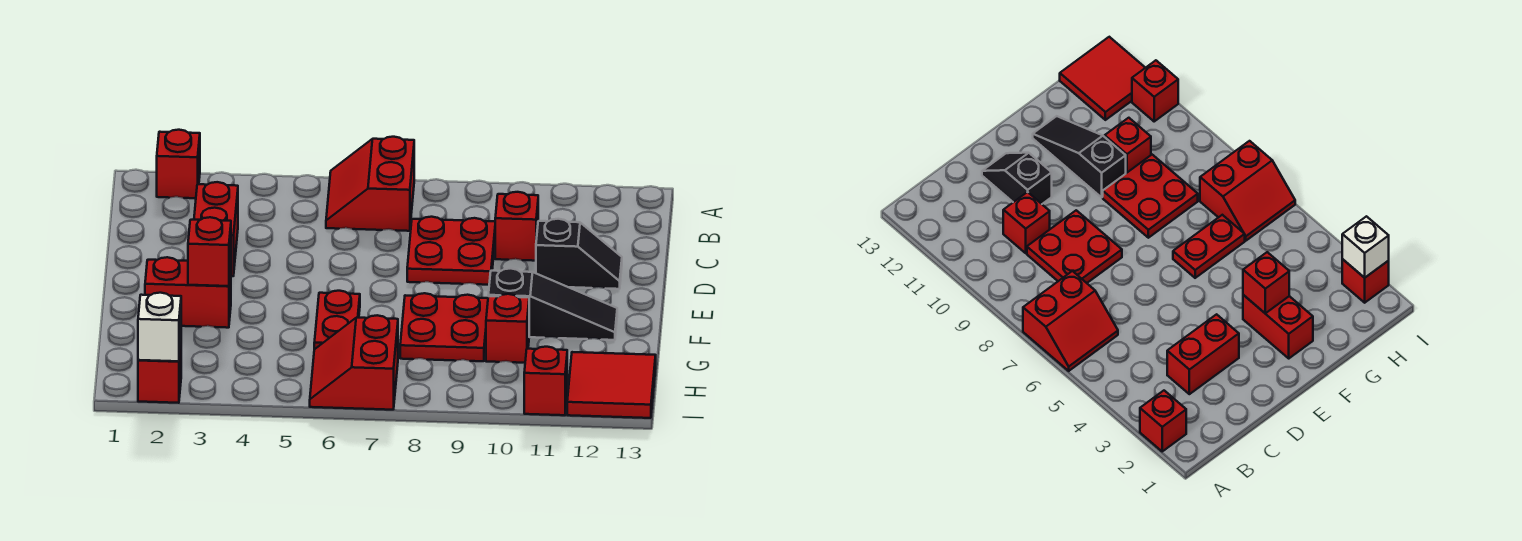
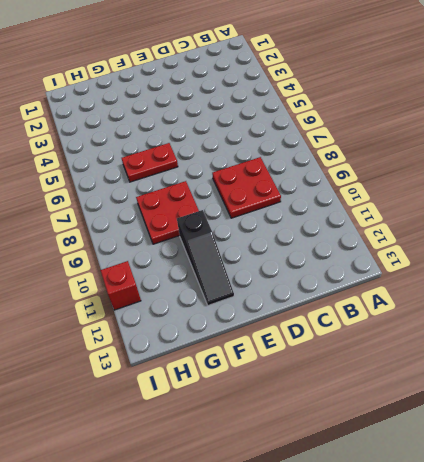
none -> red 1x1 brick [157,130,200,198]
none -> red 2x2 slope [326,137,414,231]
none -> red 1x2 brick [194,182,238,276]

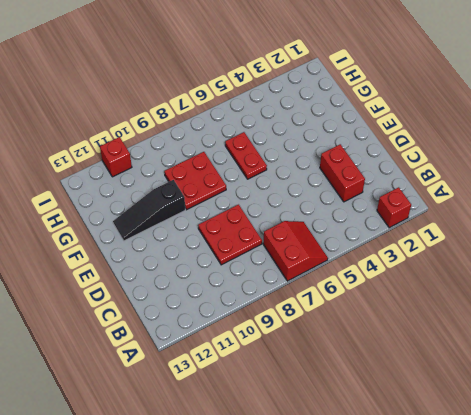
none -> red 1x1 brick [495,192,538,261]
none -> black 1x2 slope [536,219,622,289]
none -> red 1x2 brick [145,257,231,328]

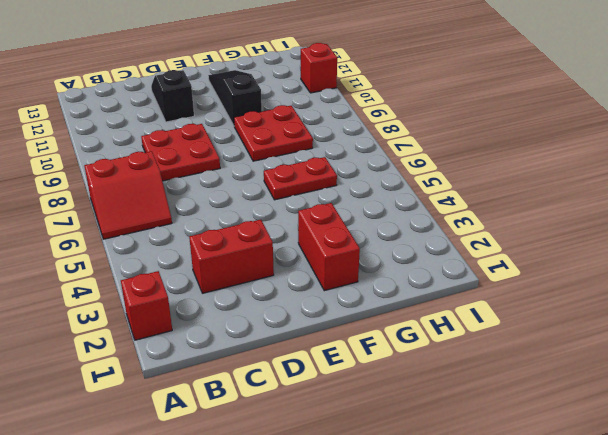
none -> red 1x1 brick [495,192,538,261]
none -> red 1x1 brick [486,294,529,363]
none -> red 2x2 slope [310,315,398,410]

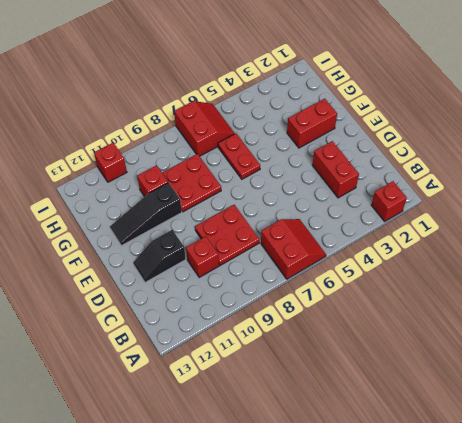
none -> red 2x2 tile [567,352,656,418]
none -> red 1x1 brick [138,345,181,403]
none -> red 1x1 brick [188,217,231,286]

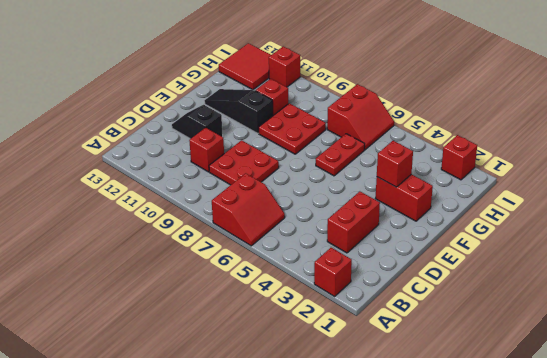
none -> white 1x1 brick [138,293,181,361]

